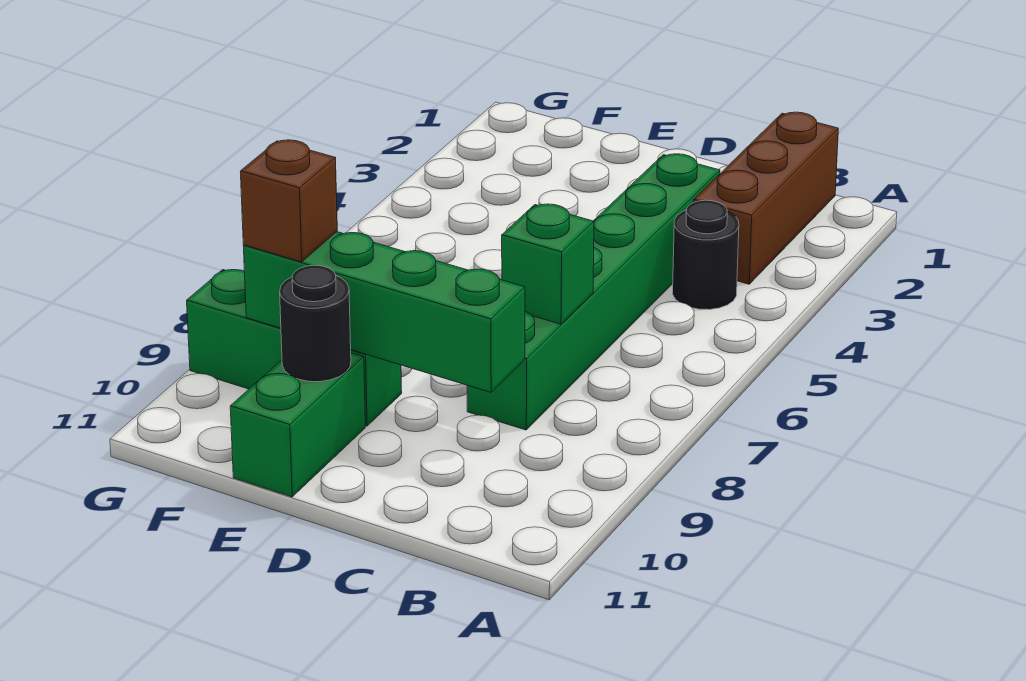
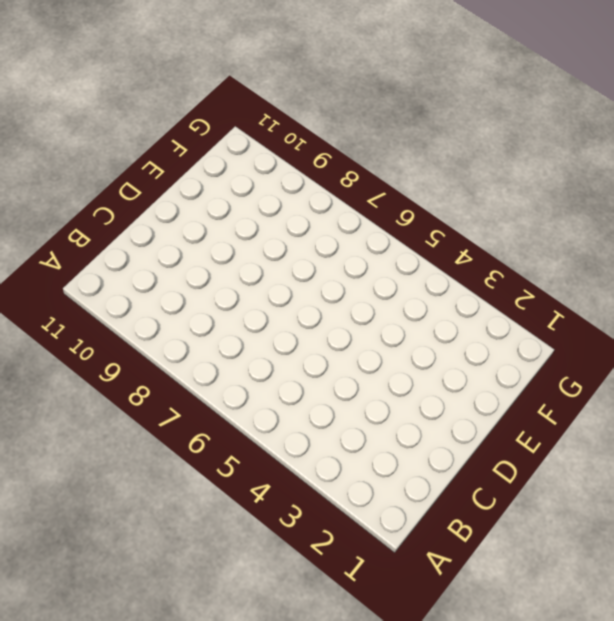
none -> brown 1x3 brick [694,112,838,284]
none -> black 1x1 round brick [673,200,739,310]

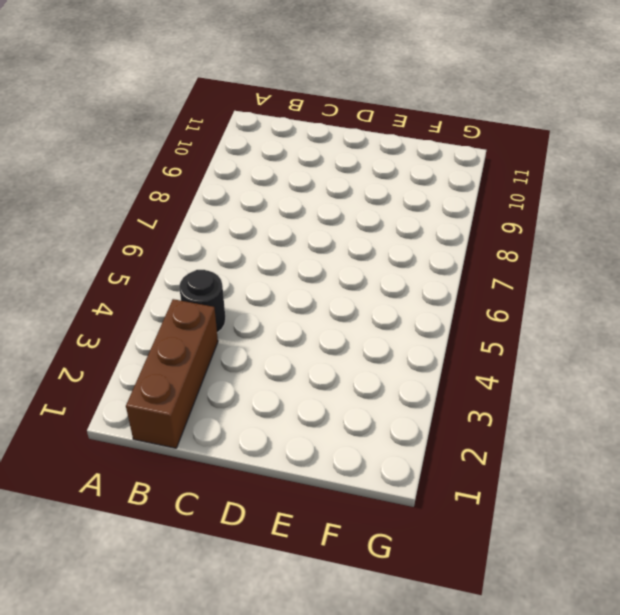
none -> green 1x6 brick [467,154,720,430]
none -> green 1x3 brick [187,270,402,426]

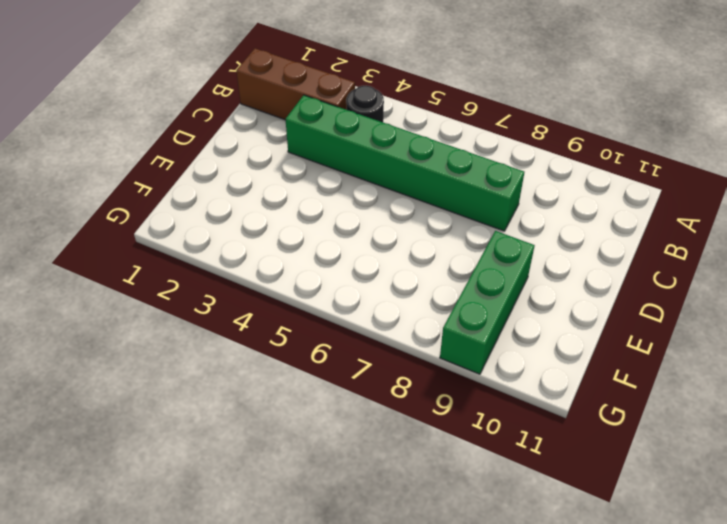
none -> green 1x2 brick [230,353,365,497]
none -> green 1x1 brick [502,204,594,324]

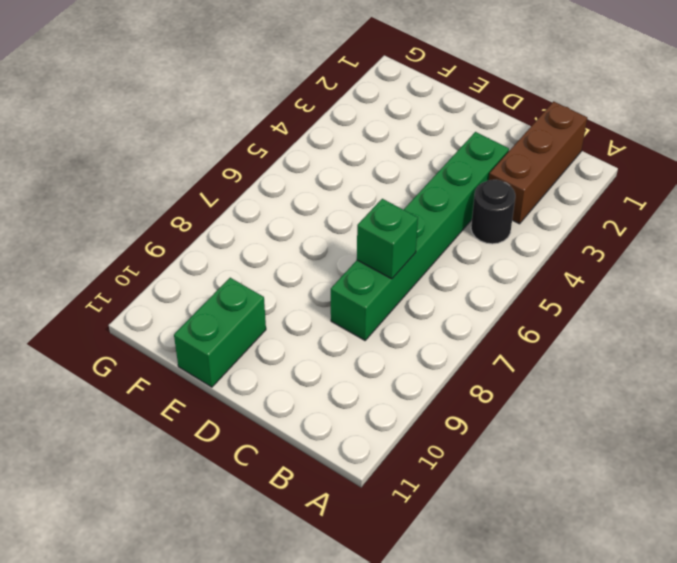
none -> green 1x3 brick [187,270,402,426]
none -> green 1x4 brick [244,232,525,392]

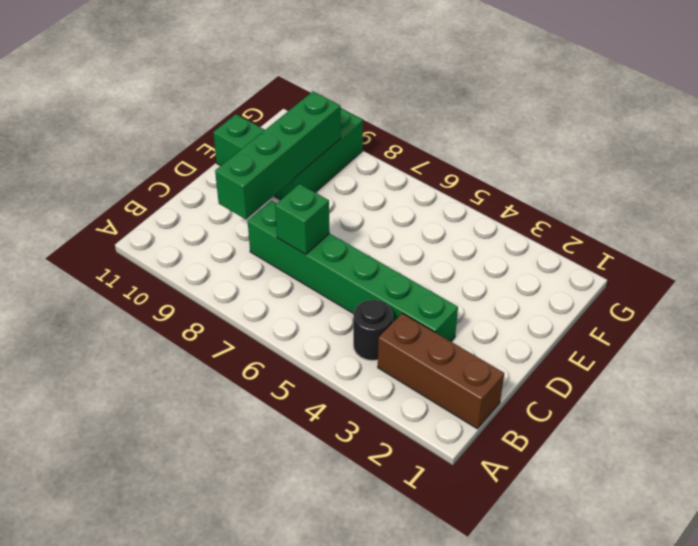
none -> black 1x1 round brick [280,265,351,382]
none -> brown 1x1 brick [240,140,337,262]

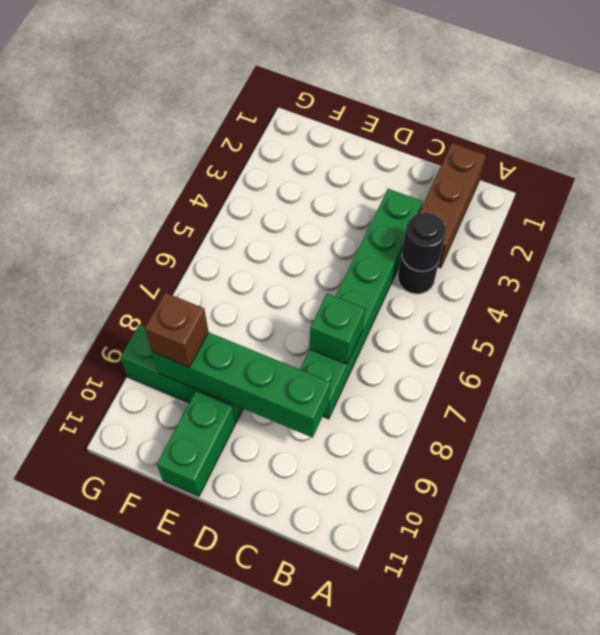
black 1x1 round brick [402,213,446,271] -> black 1x1 round brick moved to [280,265,351,382]

